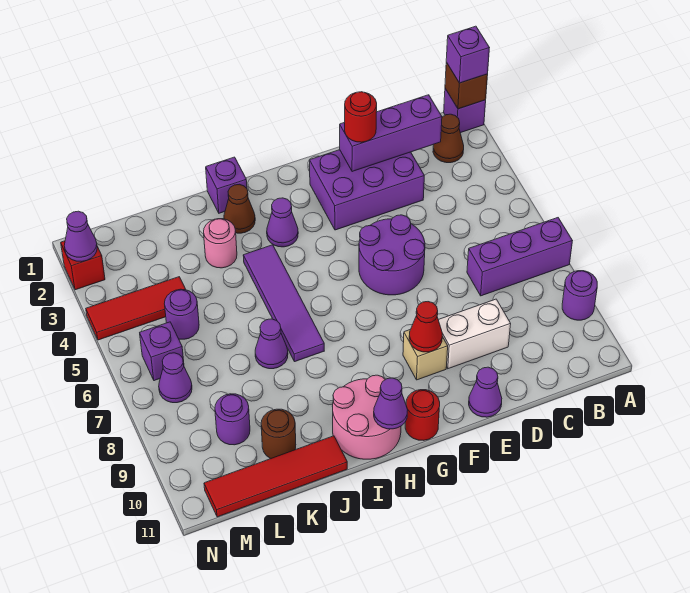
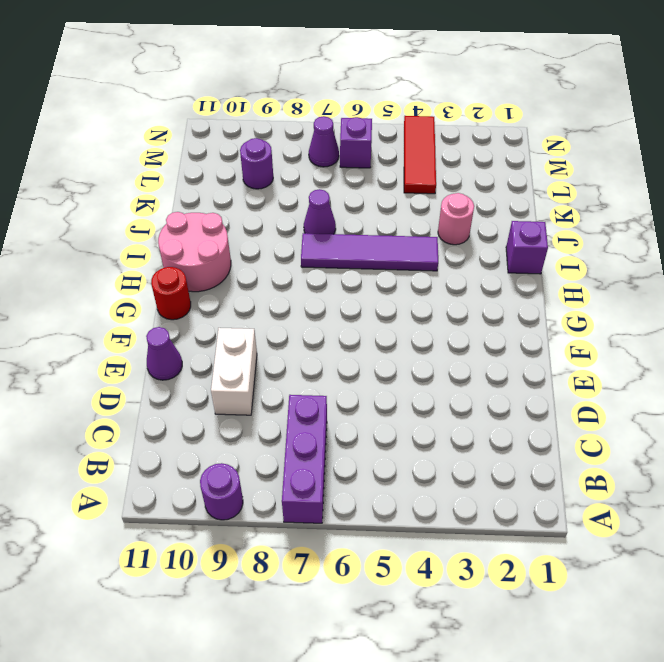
none -> purple 1x1 brick [444,89,486,133]
none -> brown 1x1 cone [433,114,464,163]
none -> purple 2x3 brick [310,150,424,230]
none -> purple 2x2 round brick [359,215,425,295]

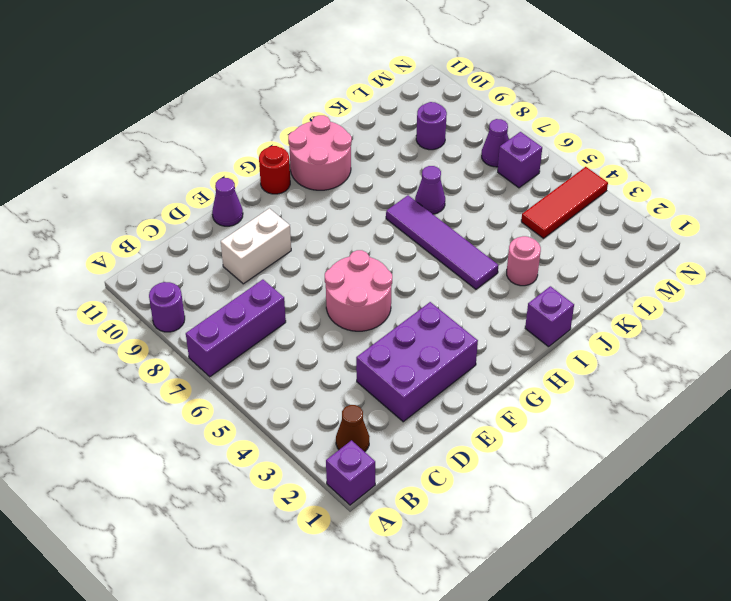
pink 2x2 round brick [325,250,392,331] -> purple 2x2 round brick [359,215,425,295]
none -> tan 1x1 brick [403,330,448,380]
none -> purple 1x1 cone [267,198,298,247]
none -> brown 1x1 cone [224,184,255,233]
none -> red 1x4 tile [204,436,347,517]

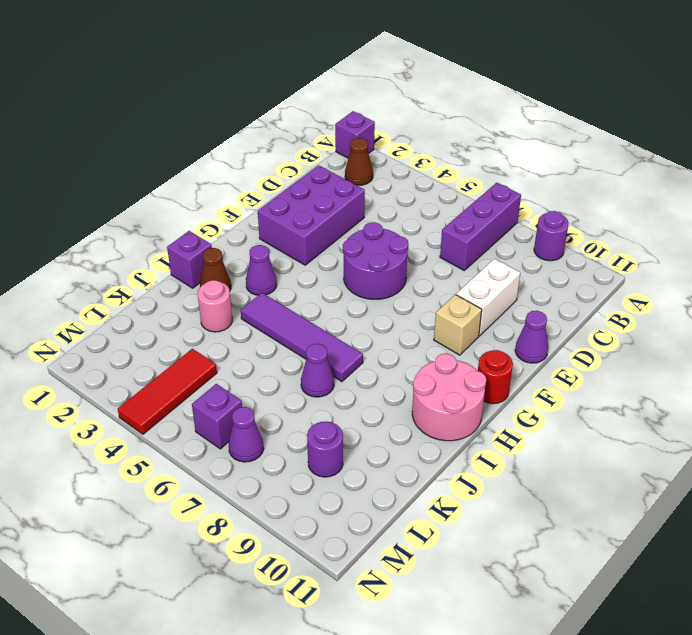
none -> red 1x4 tile [204,436,347,517]
none -> brown 1x1 round brick [261,409,296,459]
none -> purple 1x1 round brick [164,289,199,339]
none -> red 1x1 brick [61,241,105,290]

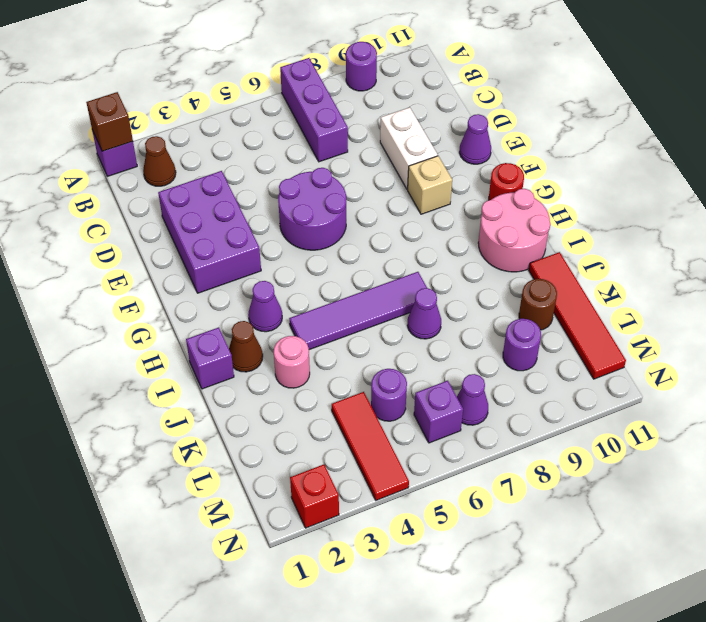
none -> purple 1x3 brick [340,95,442,172]
none -> red 1x1 cone [409,302,442,352]
none -> purple 1x1 cone [374,378,407,429]
none -> purple 1x1 cone [64,211,97,261]

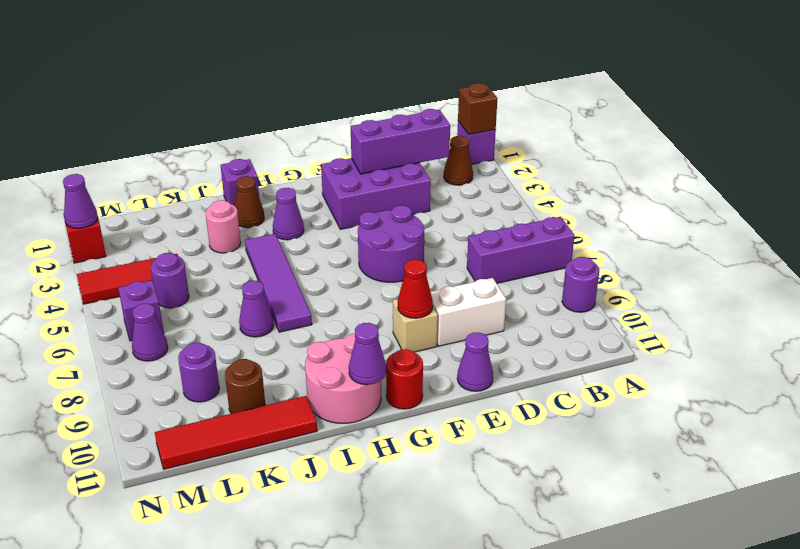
none -> purple 1x1 brick [446,26,489,83]
none -> red 1x1 round brick [345,92,377,142]

